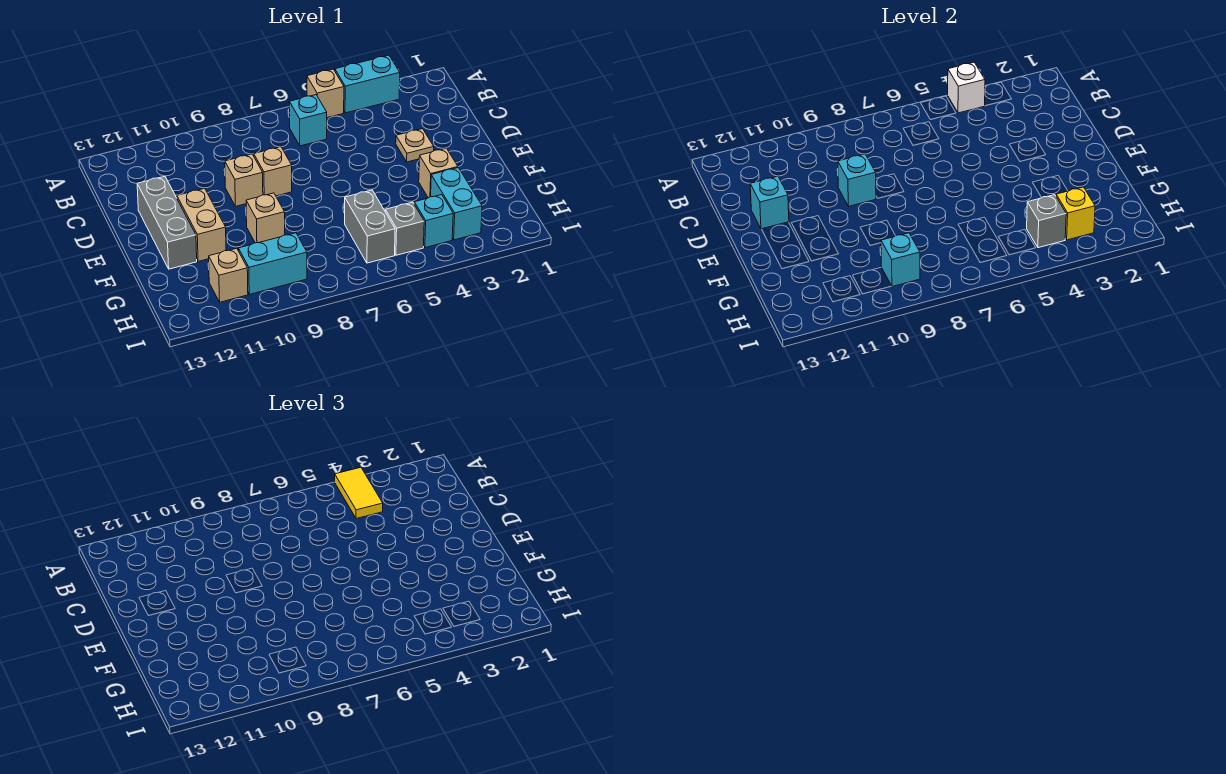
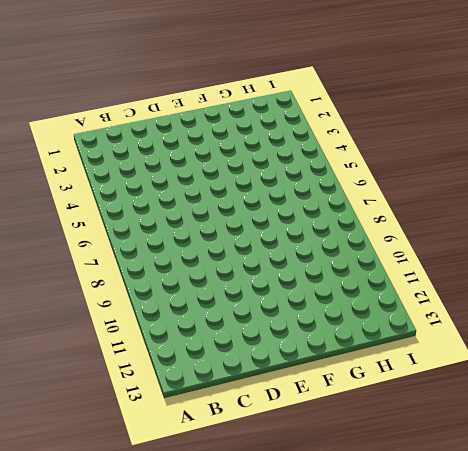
none -> cyan 1x2 brick [335,55,400,113]
none -> tan 1x1 brick [307,69,344,118]
none -> cyan 1x1 brick [289,95,327,146]

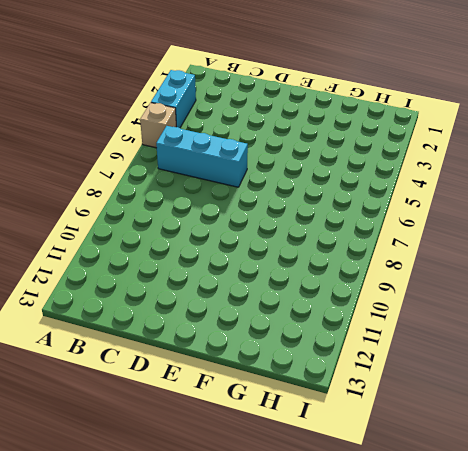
cyan 1x3 brick [156,126,248,187] -> cyan 1x1 brick [289,95,327,146]
none -> tan 1x1 plate [396,129,434,162]
none -> tan 1x1 brick [254,147,292,196]
none -> tan 1x1 brick [225,154,263,206]

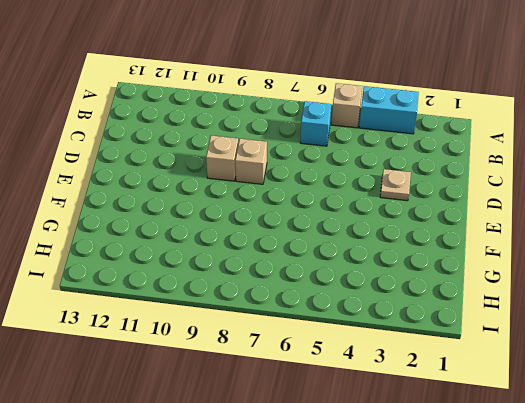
none -> grey 1x3 brick [137,176,197,269]
none -> tan 1x2 brick [177,188,226,261]
none -> tan 1x1 brick [419,148,458,198]

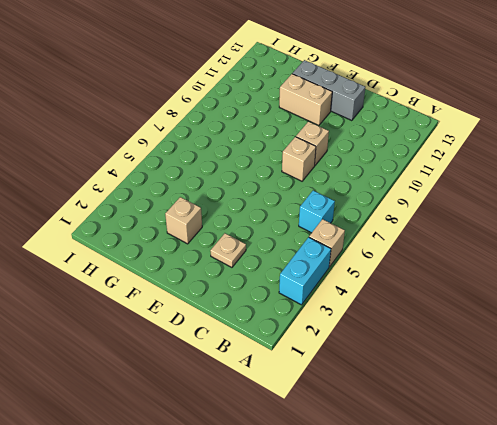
none -> tan 1x1 brick [246,193,285,243]
none -> cyan 1x2 brick [431,168,482,240]
none -> grey 1x2 brick [345,190,395,263]

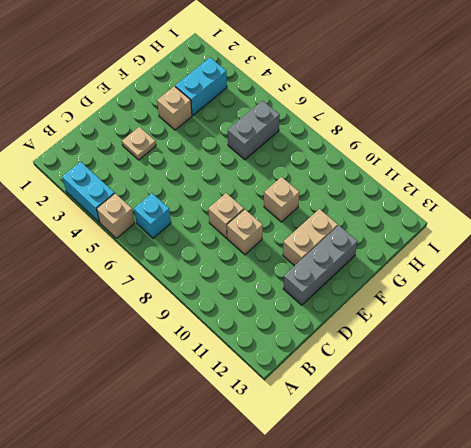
none -> cyan 1x1 brick [414,195,453,248]
none -> grey 1x1 brick [385,202,424,255]
none -> cyan 1x2 brick [238,233,307,294]

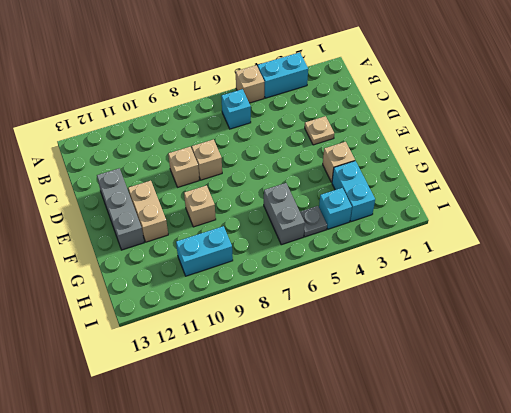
grey 1x1 plate [300,206,327,237] -> grey 1x1 brick [385,202,424,255]
none -> tan 1x1 brick [208,248,248,302]
none -> white 1x1 brick [948,62,985,113]
none -> cyan 1x1 brick [838,154,876,206]

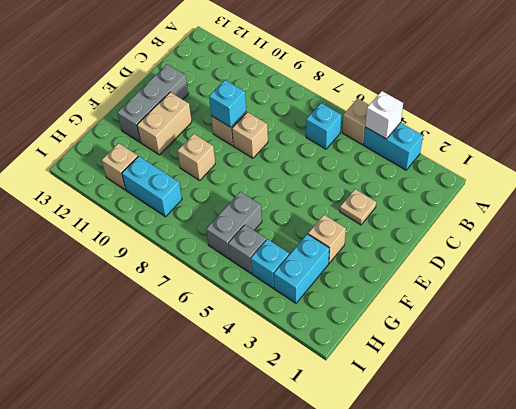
none -> cyan 1x1 brick [750,176,789,229]
none -> yellow 1x1 brick [1056,187,1095,240]
none -> grey 1x1 brick [1027,195,1066,248]

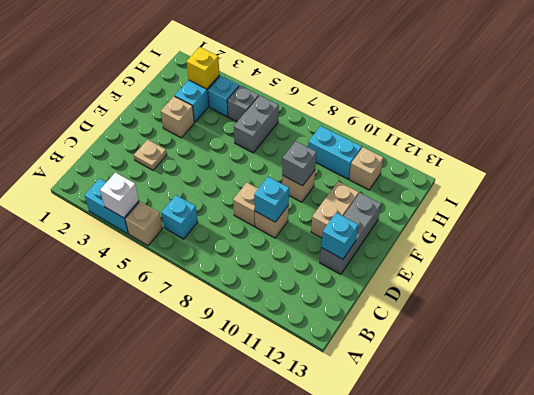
grey 1x1 brick [282,141,317,186] -> grey 1x1 brick moved to [1027,195,1066,248]
none -> cyan 1x1 brick [881,233,920,287]
none -> yellow 1x2 tile [335,467,383,519]

